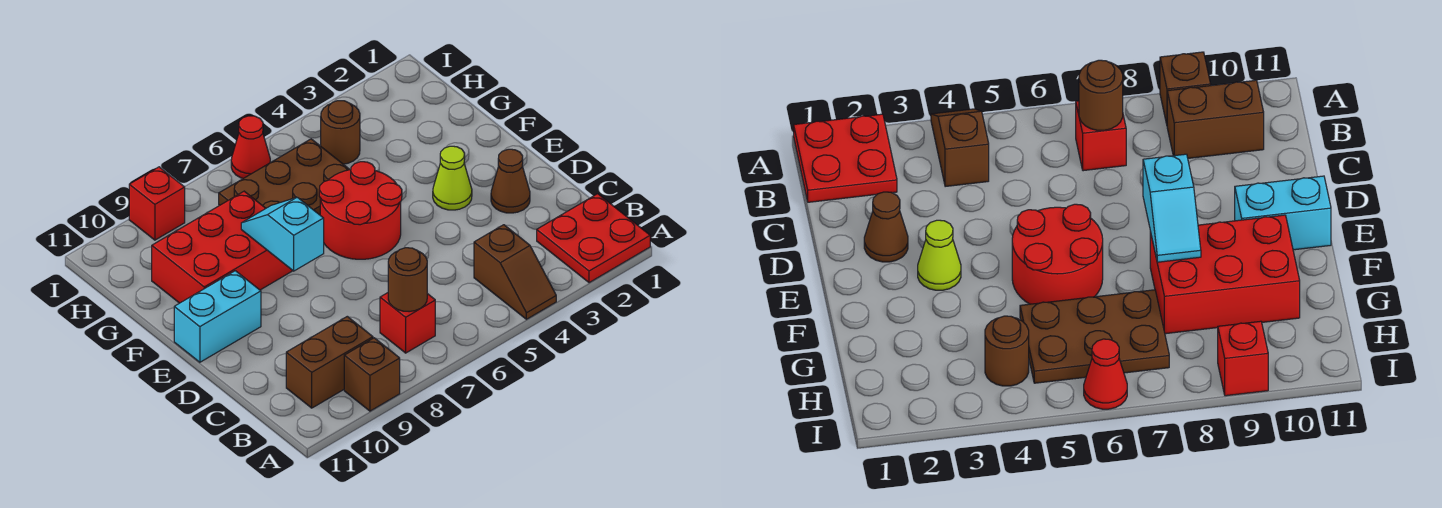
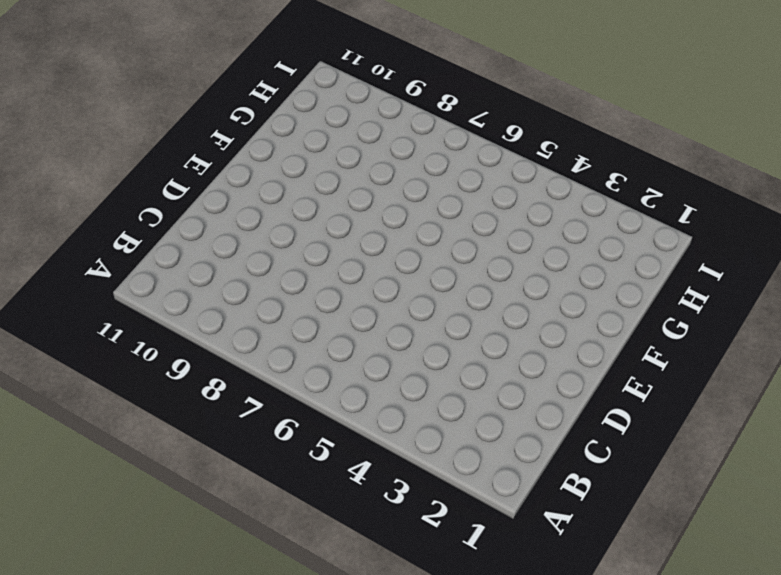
none -> red 2x2 plate [537,194,650,283]
none -> brown 1x2 slope [474,225,556,319]
none -> brown 1x1 brick [344,338,400,411]

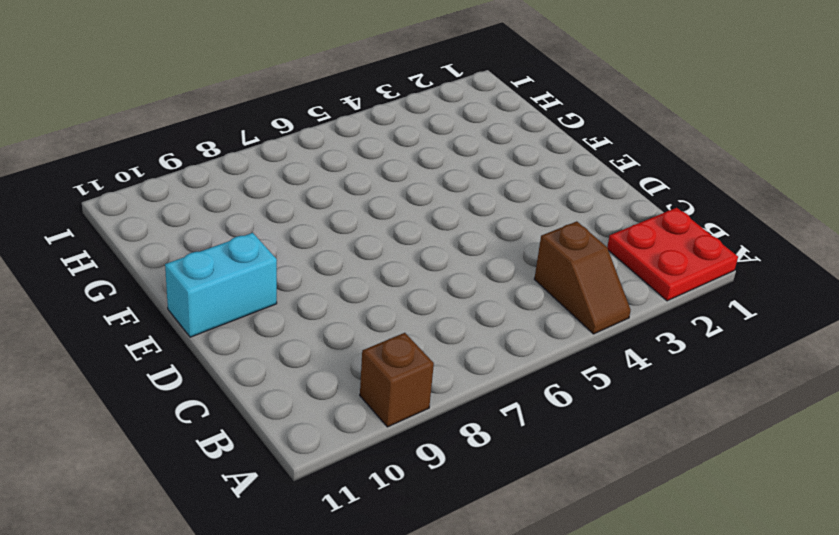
none -> red 1x1 brick [380,293,435,353]
none -> brown 1x2 brick [286,316,373,408]
none -> brown 1x1 cone [491,149,530,213]

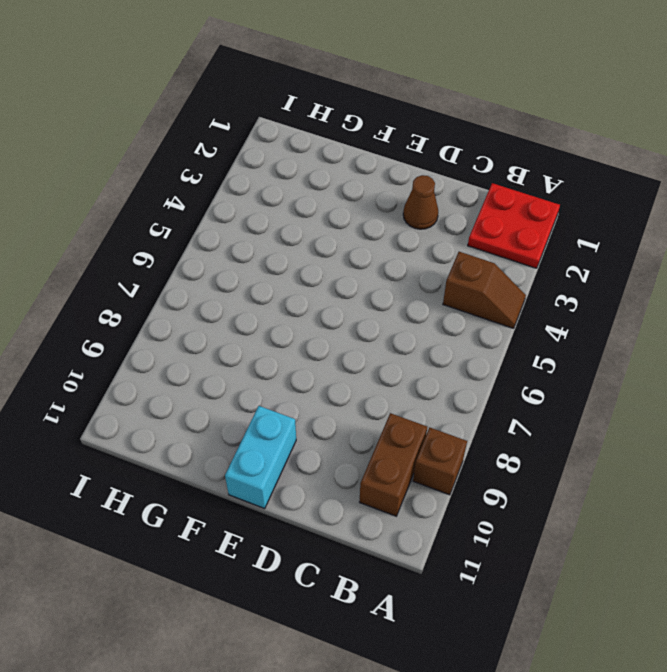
none -> red 1x1 brick [380,293,435,353]
none -> lime 1x1 cone [433,146,472,210]
none -> red 2x2 round brick [319,162,402,259]

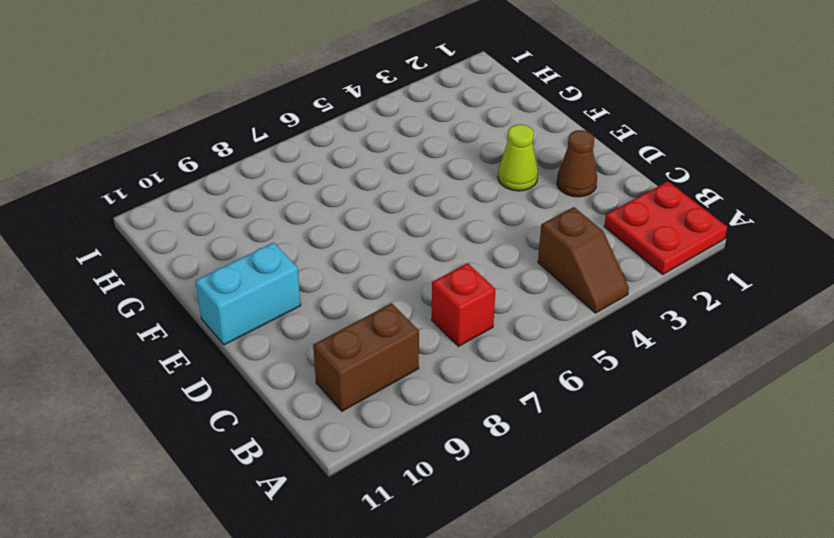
none -> brown 1x1 brick [344,338,400,411]
none -> red 2x2 round brick [319,162,402,259]
none -> red 2x3 brick [152,191,293,303]

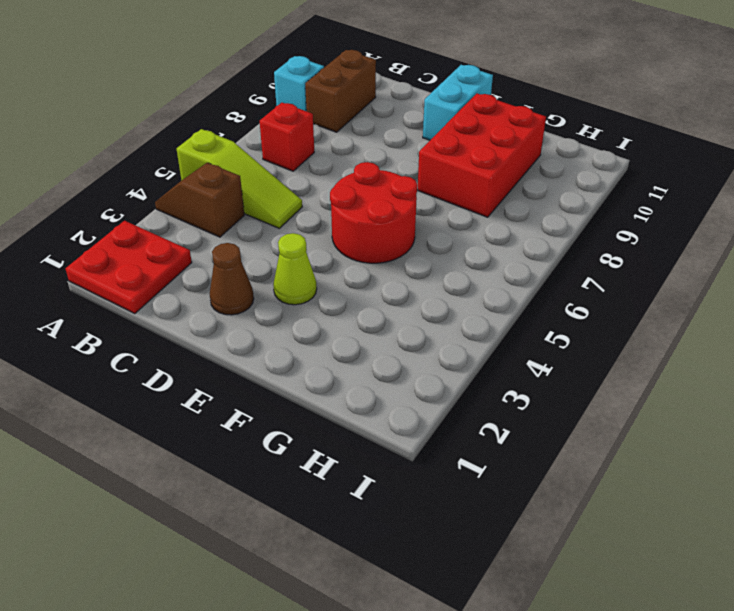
lime 1x3 slope [177,129,302,228] -> none
cyan 1x1 brick [274,56,324,111] -> brown 1x1 brick [344,338,400,411]
none -> brown 2x3 plate [219,139,350,215]
none -> brown 1x1 round brick [321,101,360,164]
none -> red 1x1 cone [231,116,270,178]

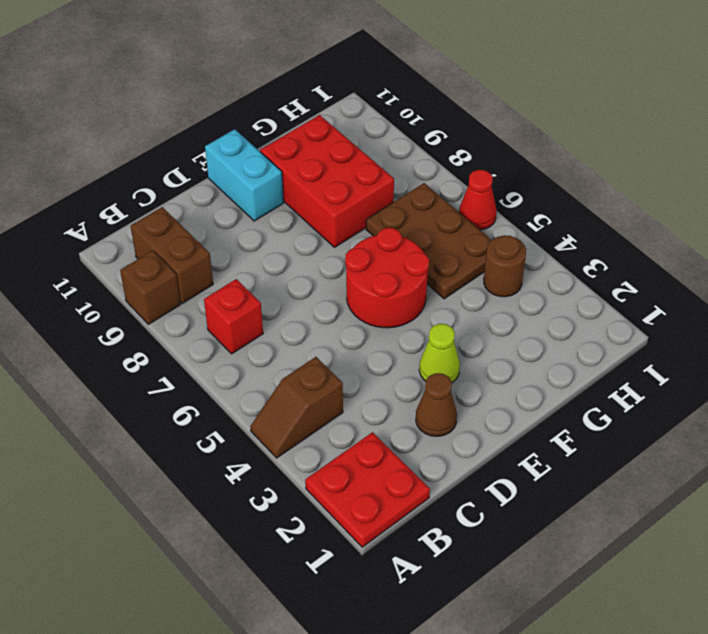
none -> red 1x1 brick [129,167,185,240]
none -> brown 1x1 round brick [388,248,427,312]
none -> cyan 1x2 slope [241,197,324,271]

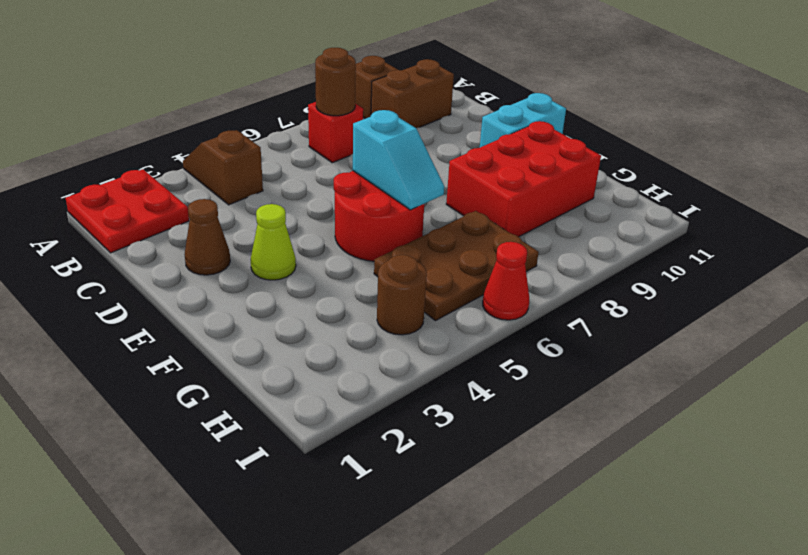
cyan 1x2 slope [353,110,444,210] -> cyan 1x2 slope moved to [241,197,324,271]
none -> red 1x1 brick [129,167,185,240]

